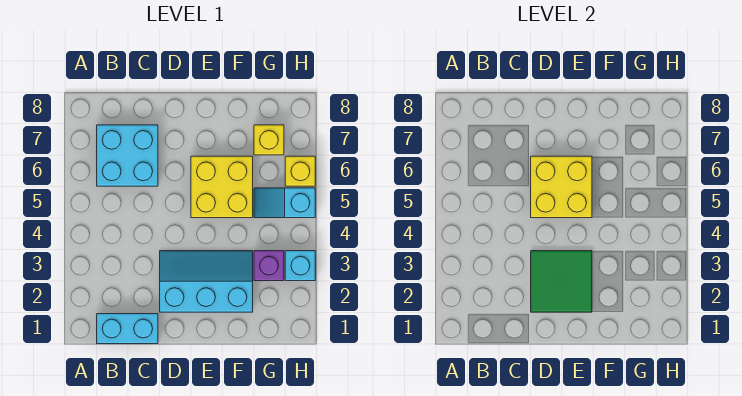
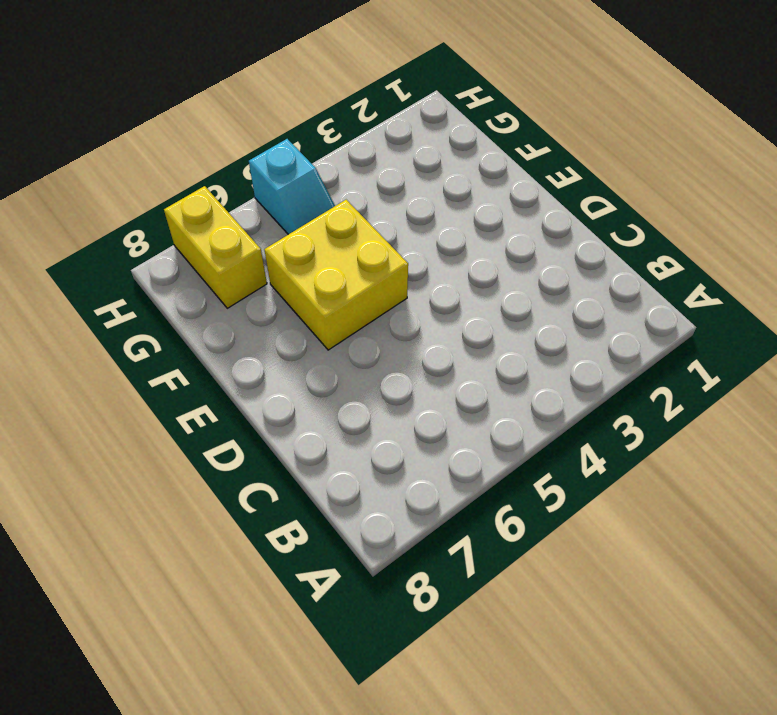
yellow 1x2 brick [164,186,267,308] -> yellow 1x1 brick [254,125,284,155]
none -> cyan 1x2 brick [97,314,158,344]
none -> cyan 2x2 brick [97,125,158,186]

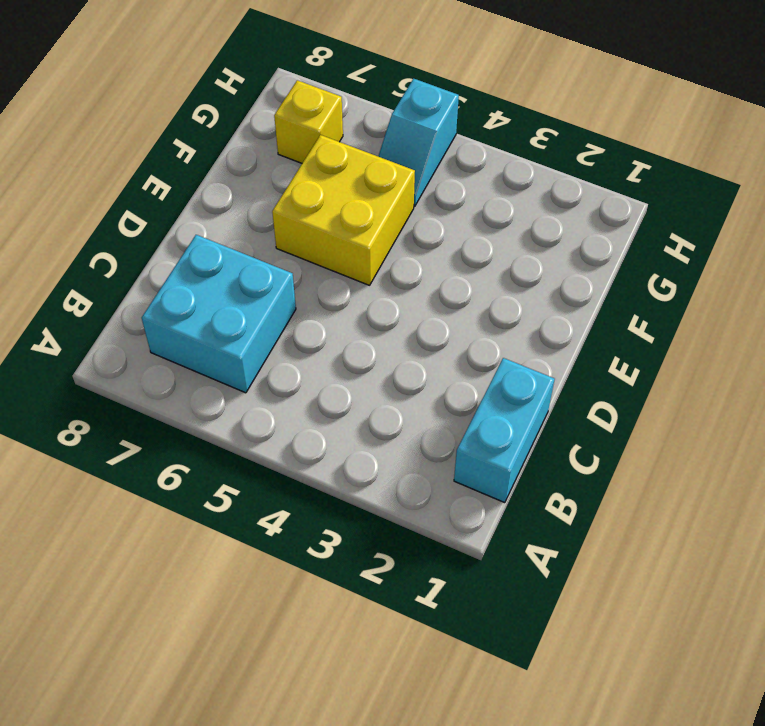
none -> cyan 2x3 slope [160,251,253,312]
none -> purple 1x1 brick [254,251,284,281]

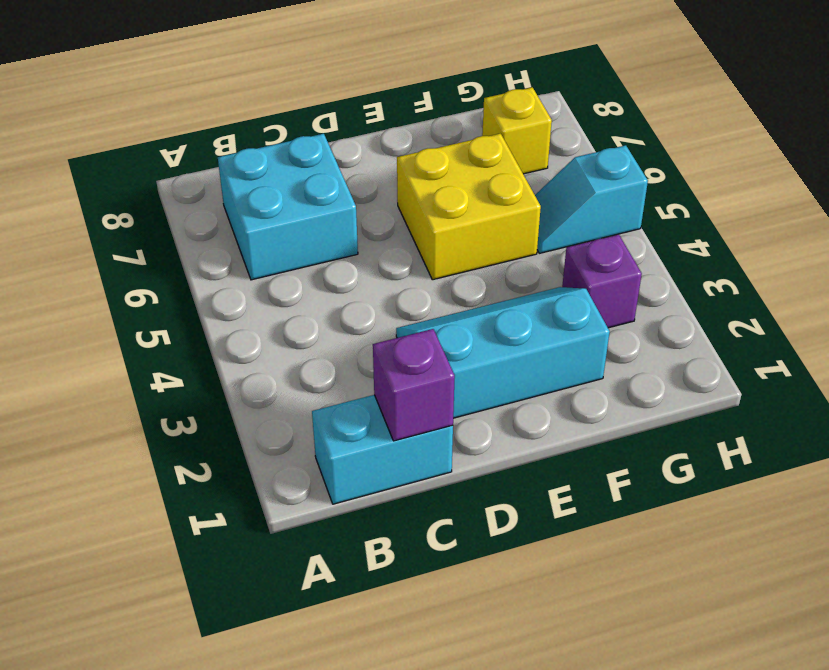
purple 1x1 brick [373,329,455,441] -> none
none -> cyan 1x1 brick [285,251,315,281]
none -> yellow 1x1 brick [285,156,315,186]

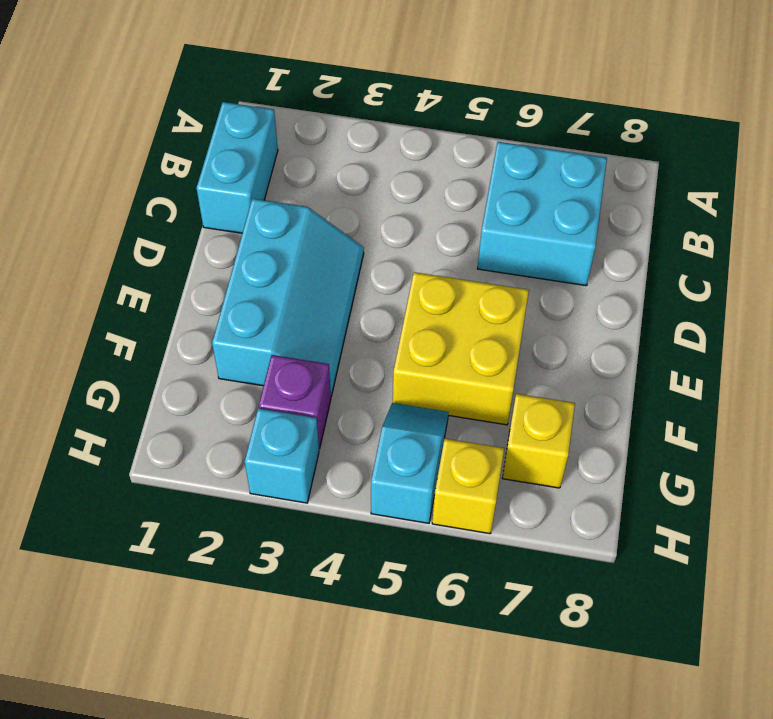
none -> green 2x2 tile [531,251,592,312]
none -> yellow 2x2 brick [531,156,592,218]

